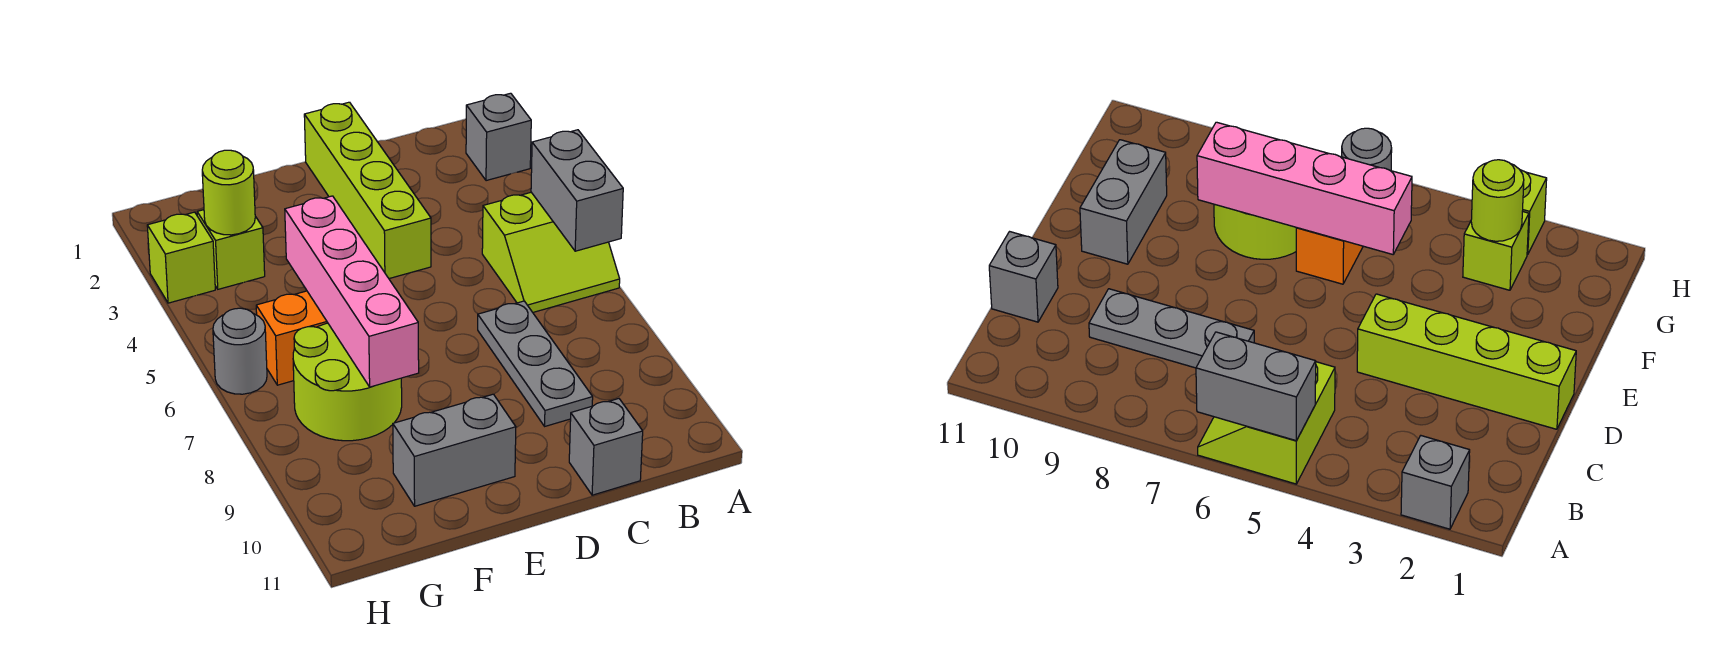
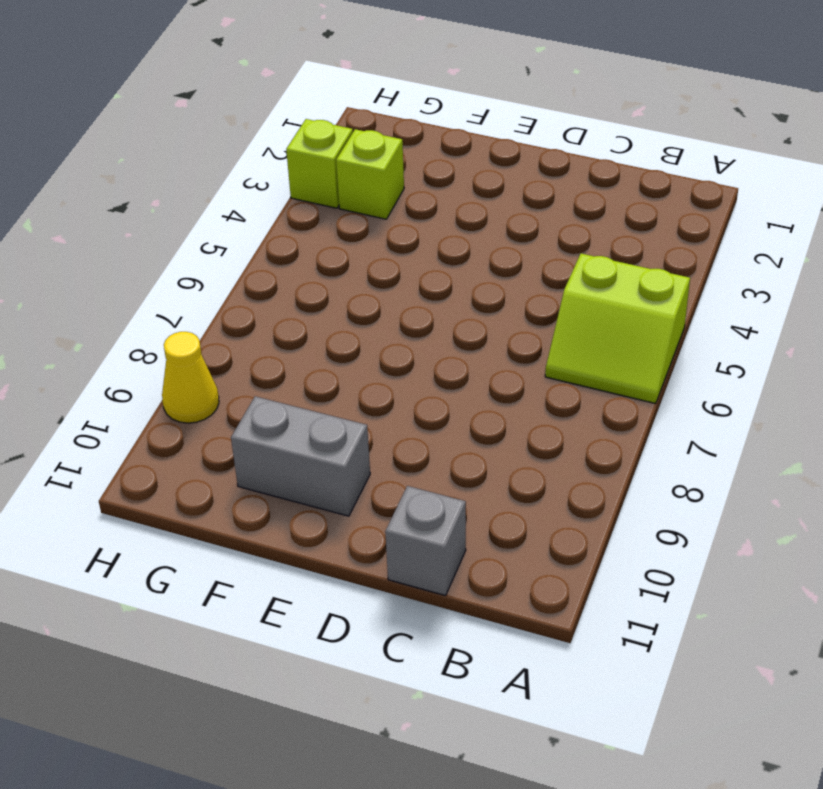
yellow 1x1 cone [162,332,219,423] -> none
none -> grey 1x1 brick [466,93,531,181]
none -> grey 1x3 plate [478,301,593,426]
none -> lime 1x4 brick [304,102,431,279]

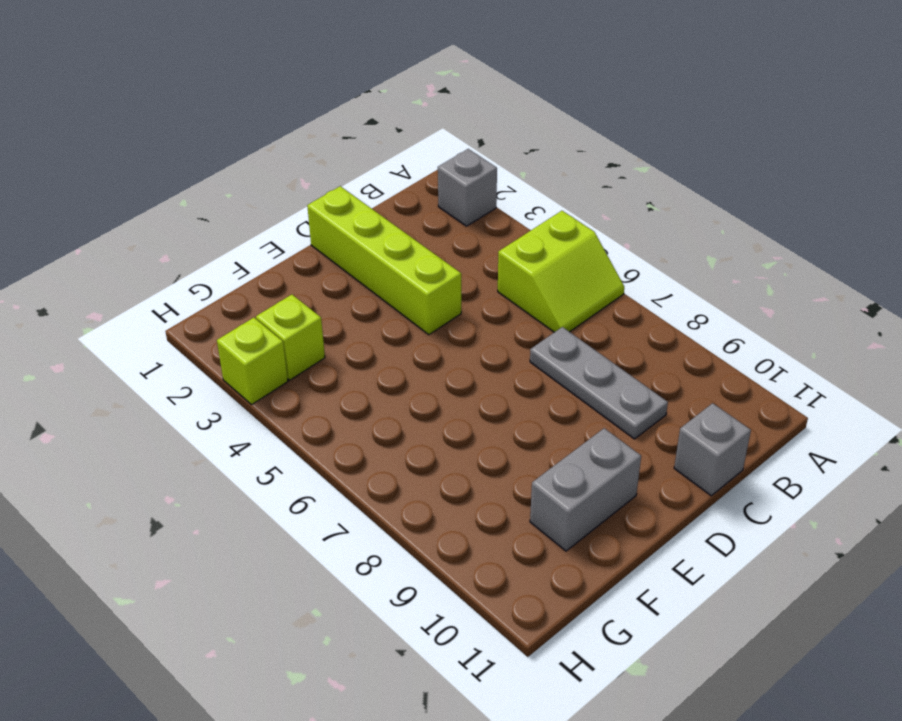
none -> orange 1x2 brick [256,291,328,385]
none -> lime 2x2 round brick [293,323,402,441]
none -> grey 1x1 round brick [213,308,267,394]

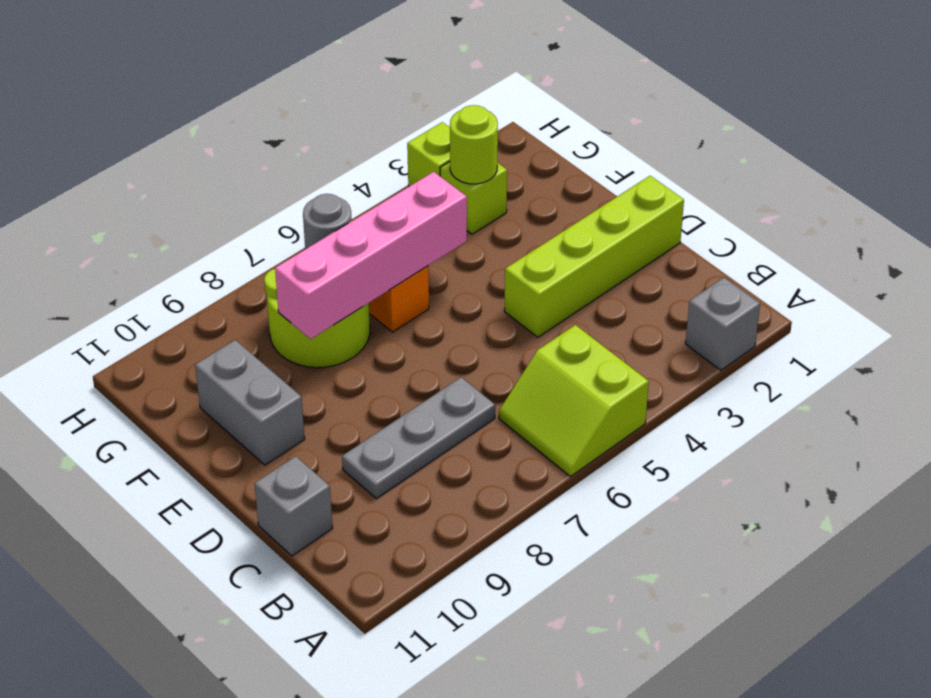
none -> grey 1x2 brick [531,130,623,251]

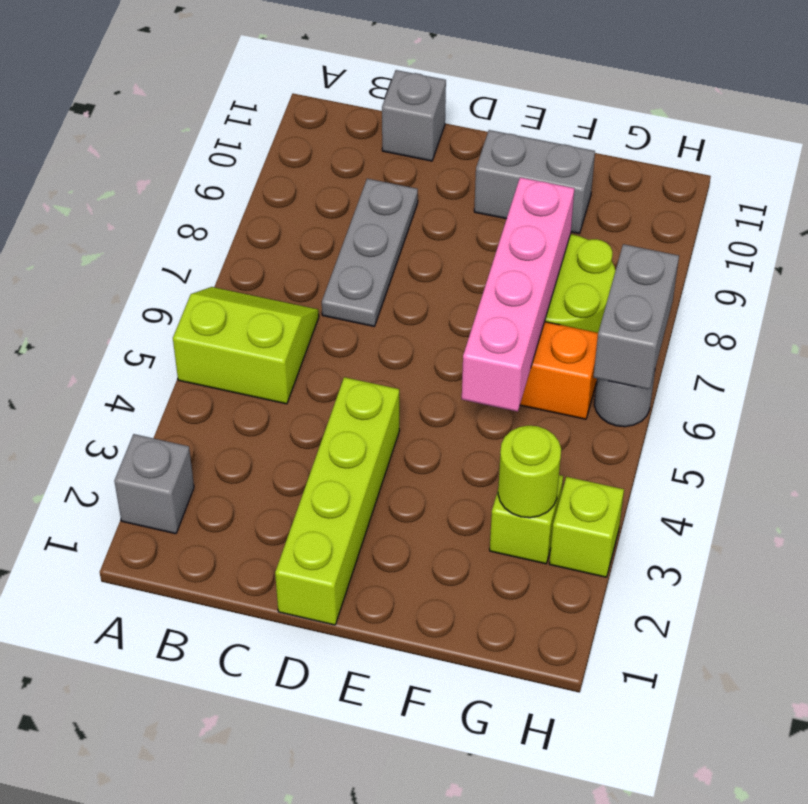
grey 1x2 brick [594,244,679,389] -> grey 1x2 brick moved to [531,130,623,251]

